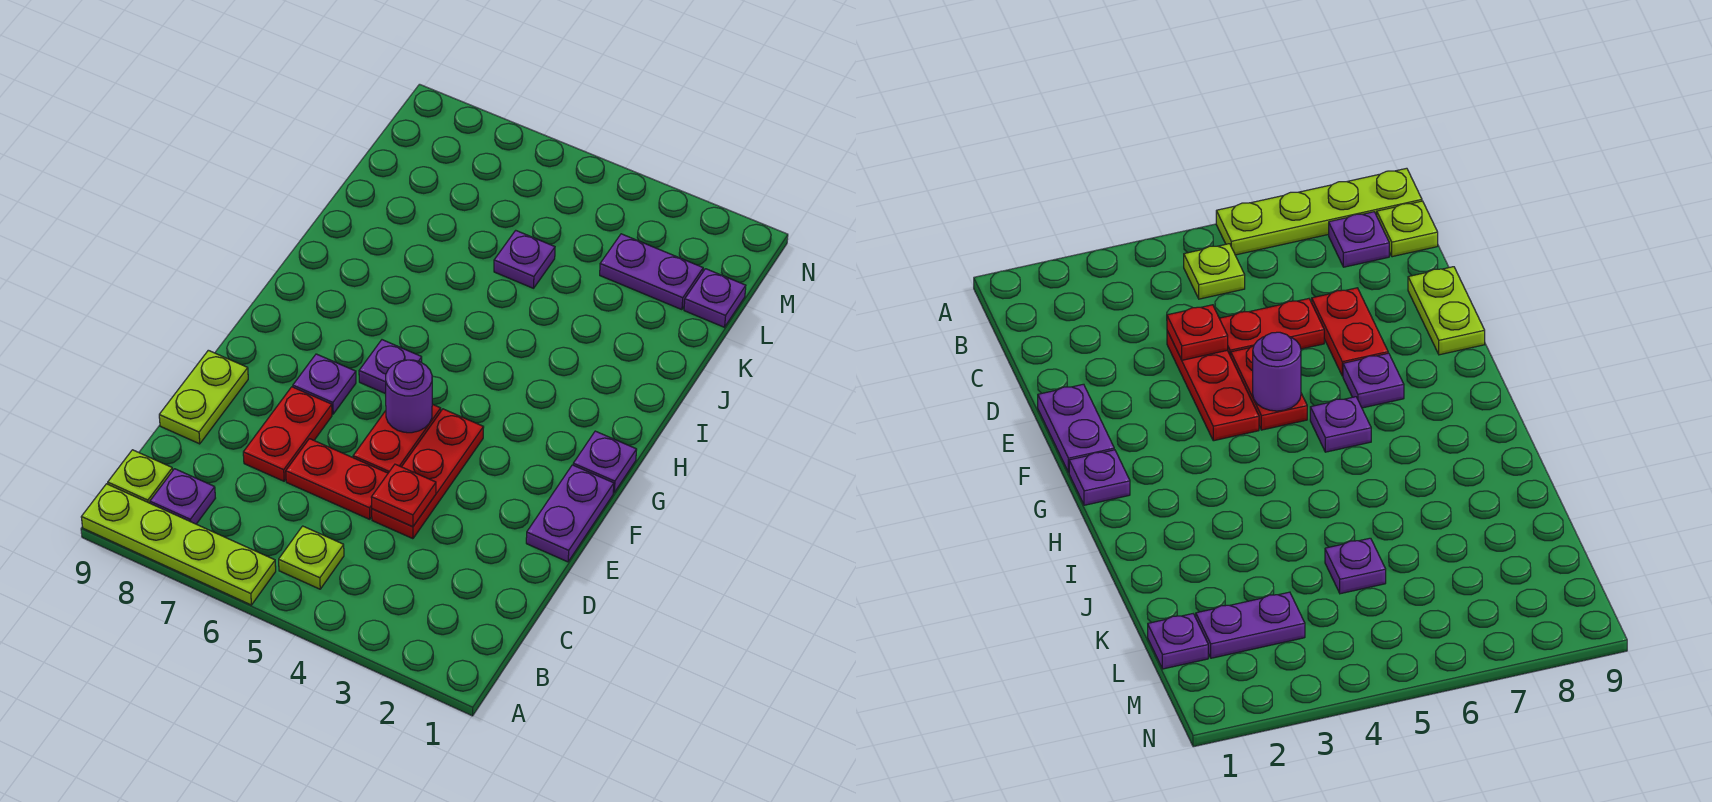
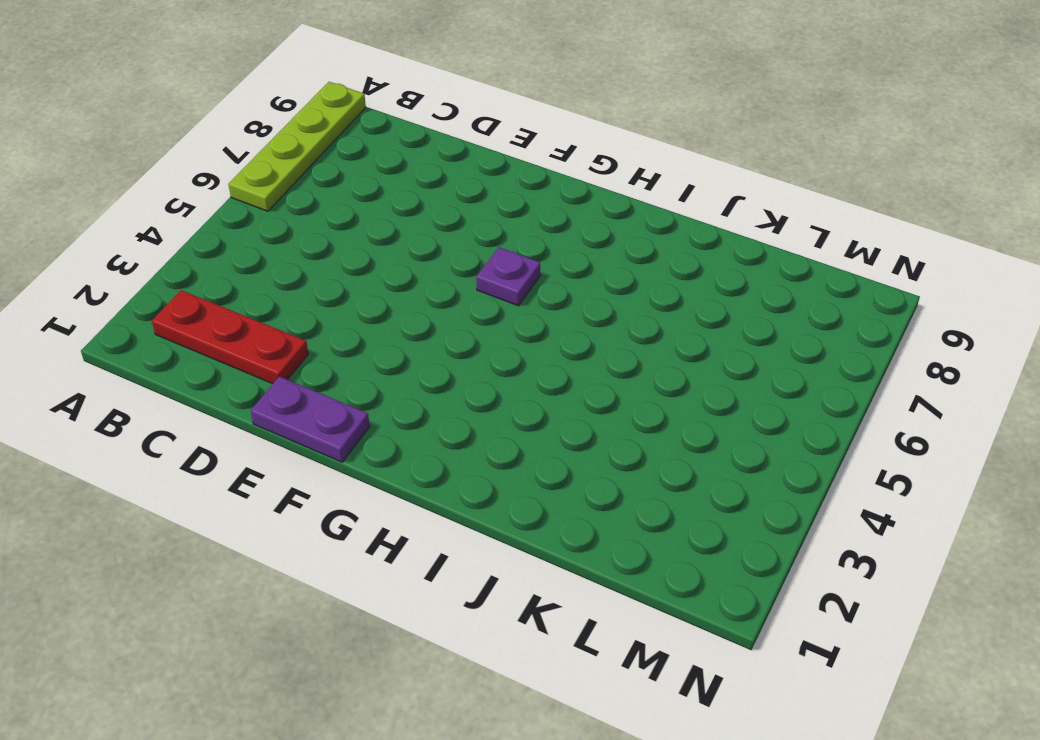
red 1x3 plate [152,290,308,384] -> red 1x3 plate moved to [372,409,484,539]
none -> lime 1x1 plate [279,526,344,589]
none -> purple 1x1 plate [150,469,215,524]
none -> lime 1x1 plate [108,450,173,503]

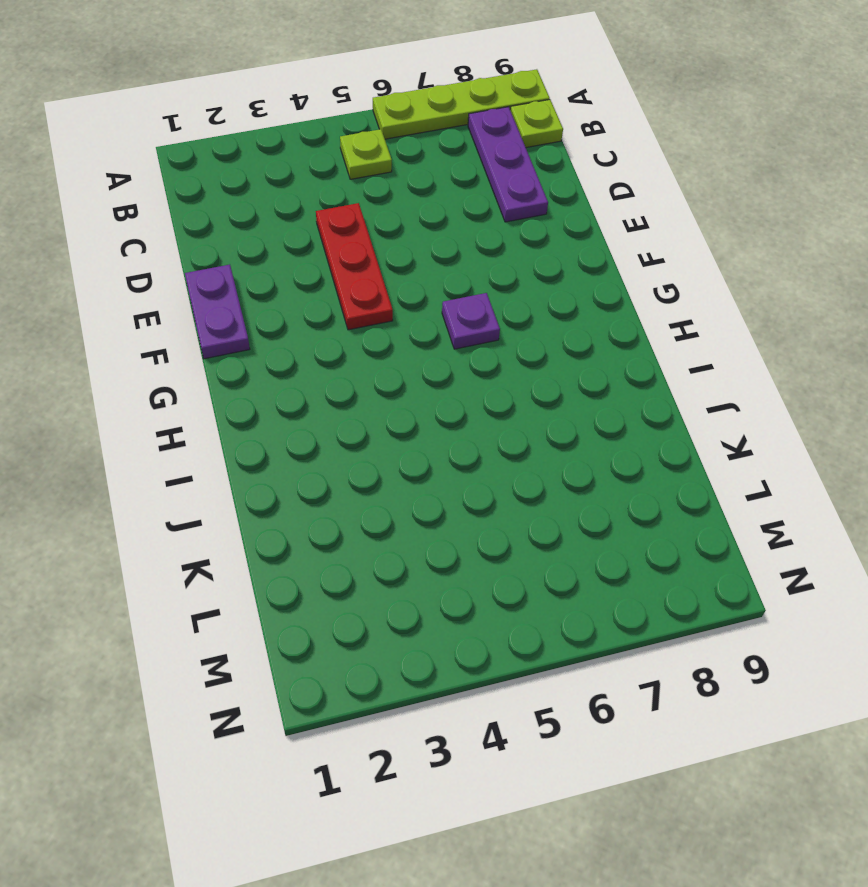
purple 1x3 plate [468,107,548,222] -> purple 1x1 plate [150,469,215,524]
none -> red 1x2 plate [286,439,388,519]
none -> red 1x2 plate [243,387,332,481]
none -> lime 1x2 plate [159,350,248,444]

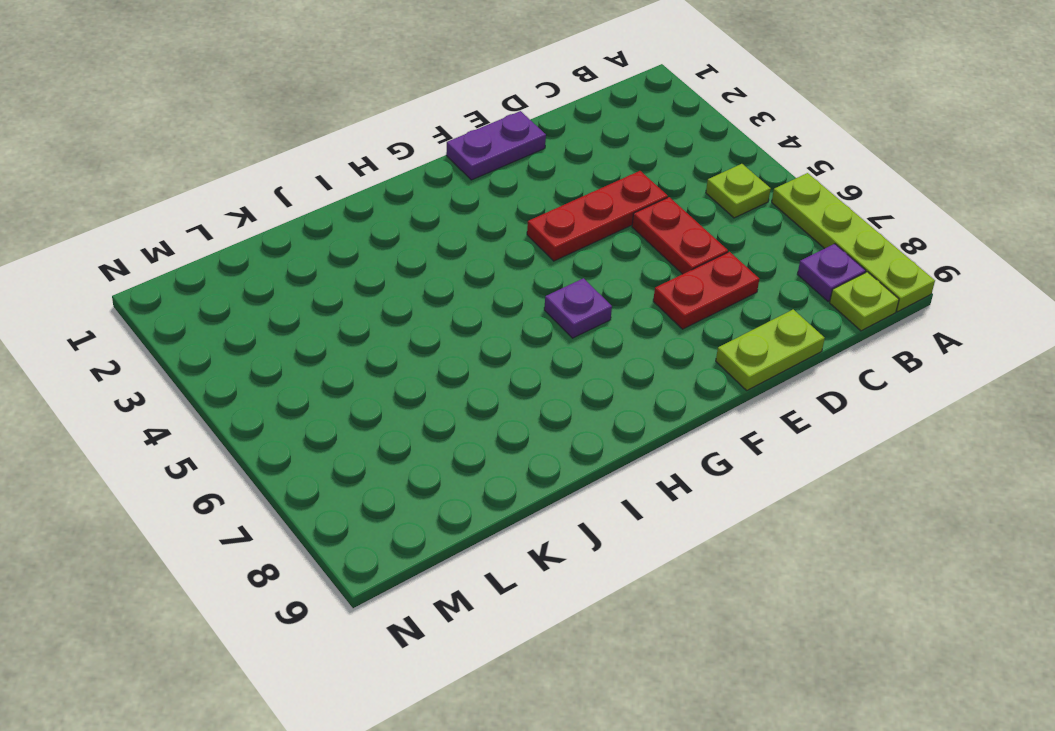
none -> red 1x2 plate [353,404,441,473]
none -> purple 1x1 plate [293,354,356,414]
none -> purple 1x1 plate [573,431,637,493]

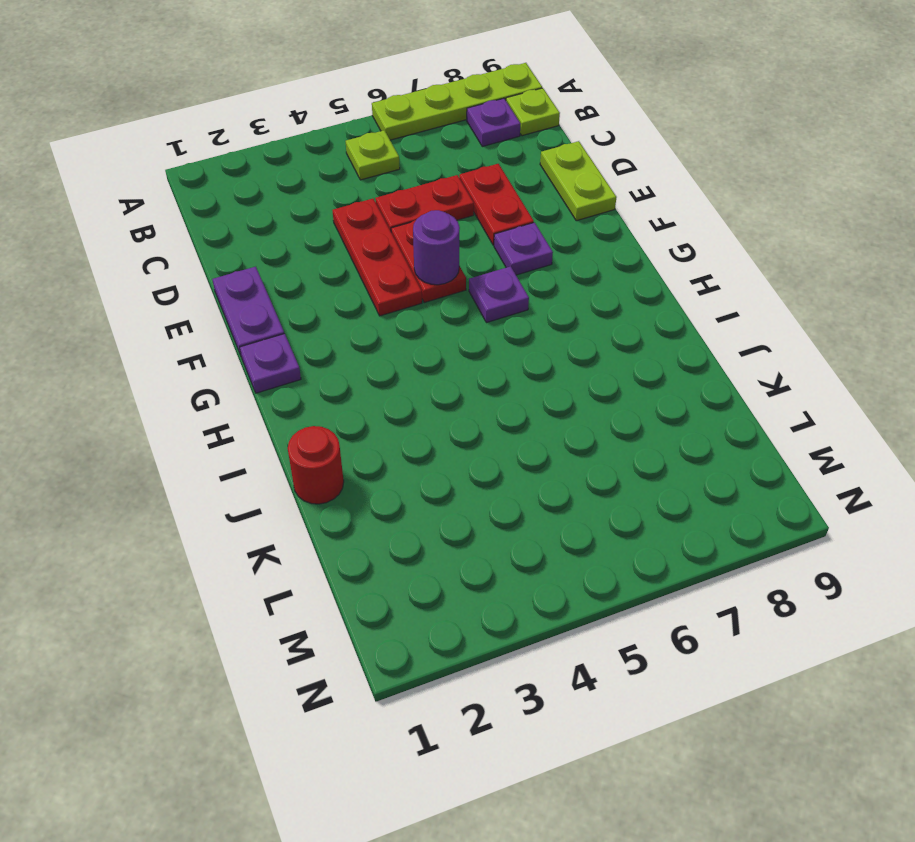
red 1x1 round brick [288,426,344,504] -> none
none -> purple 1x1 plate [494,230,555,288]
none -> purple 1x1 plate [684,269,746,327]
none -> purple 1x2 plate [600,234,703,310]

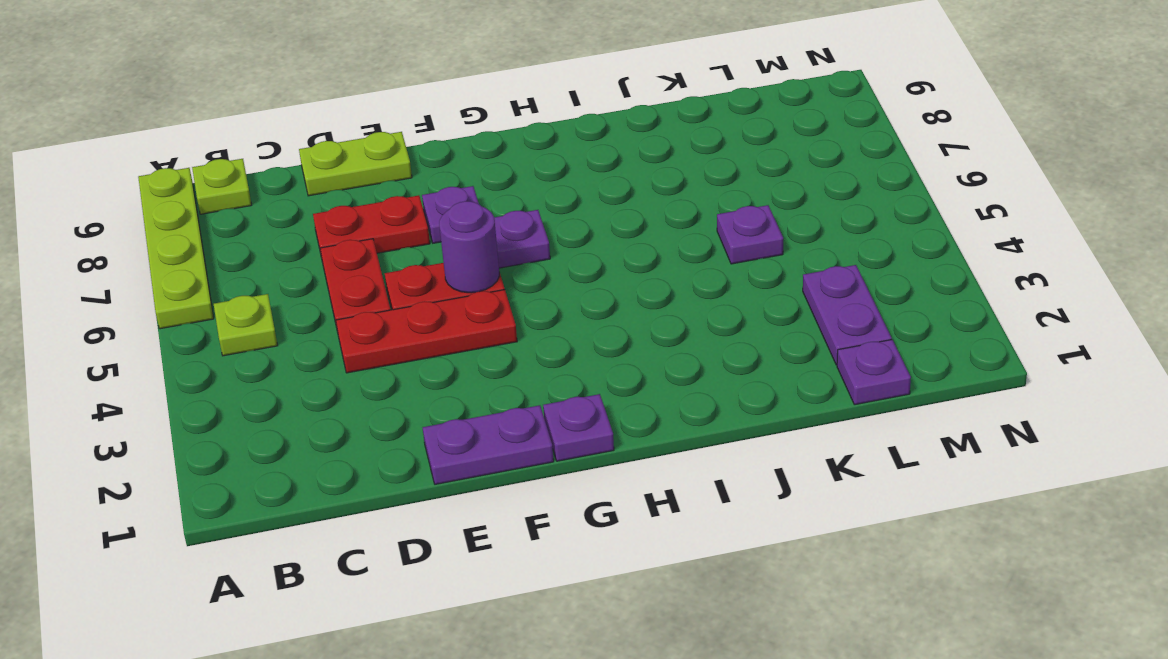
none -> purple 1x1 plate [150,469,215,524]
none -> red 1x1 plate [371,464,436,527]

